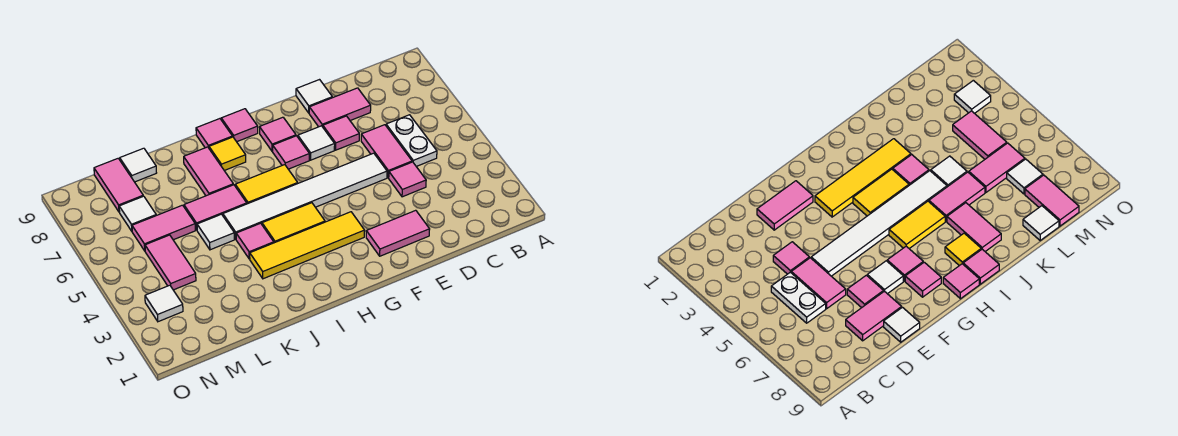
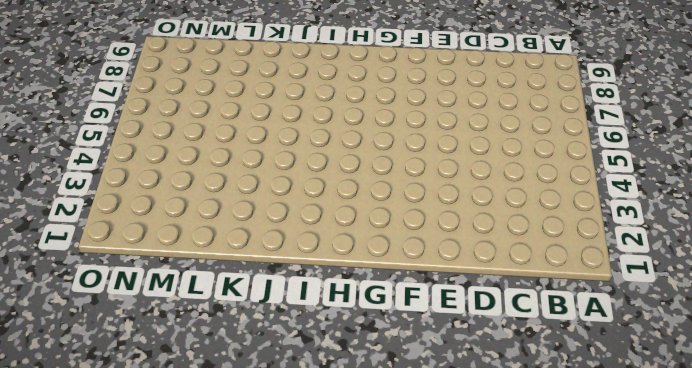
none -> white 1x2 plate [386,115,437,166]
none -> pink 1x1 tile [389,162,426,197]
none -> pink 1x2 tile [361,125,412,178]

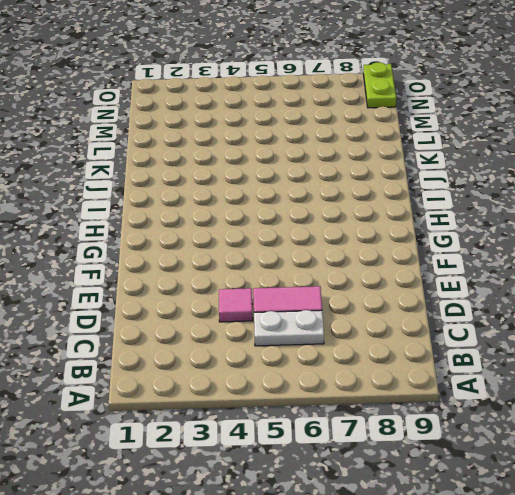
lime 1x2 plate [363,62,396,108] -> none
none -> pink 1x2 tile [309,88,371,127]
none -> pink 1x2 tile [366,210,430,256]
none -> white 1x6 tile [223,153,387,239]

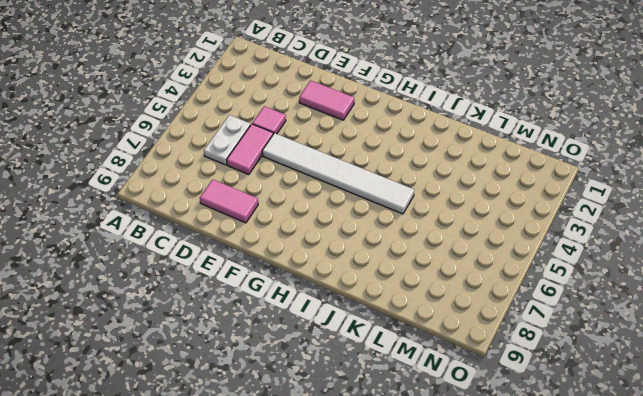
none -> pink 1x1 tile [323,116,359,150]
none -> white 1x1 tile [296,80,332,113]
none -> white 1x1 tile [298,126,335,160]

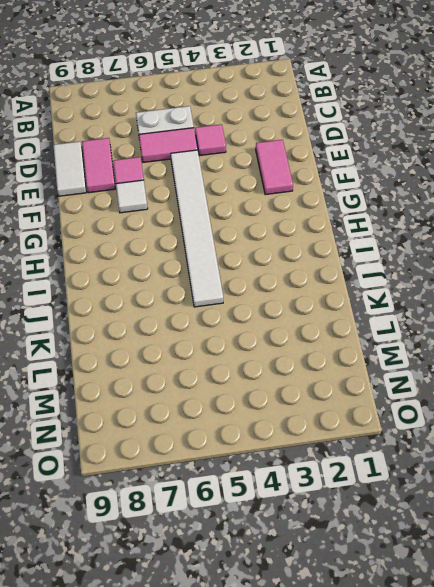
white 1x2 tile [53,142,86,196] -> white 1x1 tile [296,80,332,113]
none -> yellow 1x4 tile [250,212,365,279]
none -> pink 1x1 tile [273,136,309,169]
none -> pink 1x1 tile [259,117,296,151]

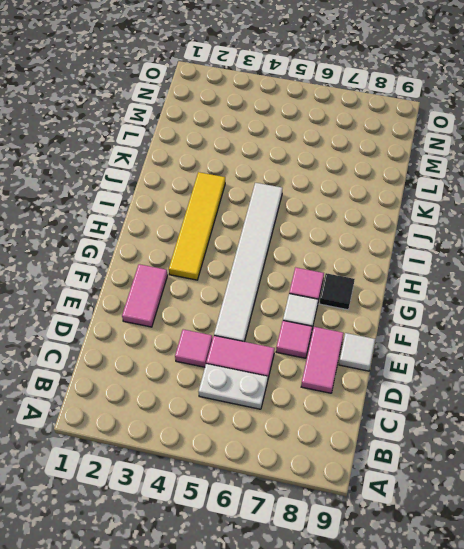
black 1x1 tile [319,273,355,310] -> pink 1x1 tile [259,117,296,151]
none -> yellow 1x2 tile [262,203,325,243]
none -> yellow 1x2 tile [235,165,298,204]
none -> pink 1x1 tile [221,109,258,142]

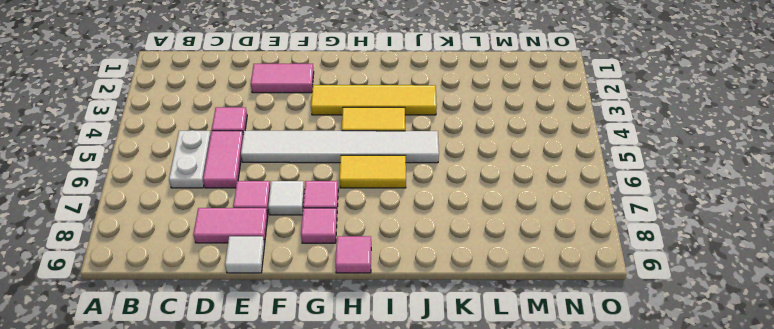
none -> yellow 1x1 tile [209,137,246,171]
none -> pink 1x1 tile [196,119,232,148]
none -> pink 1x1 tile [236,223,274,259]

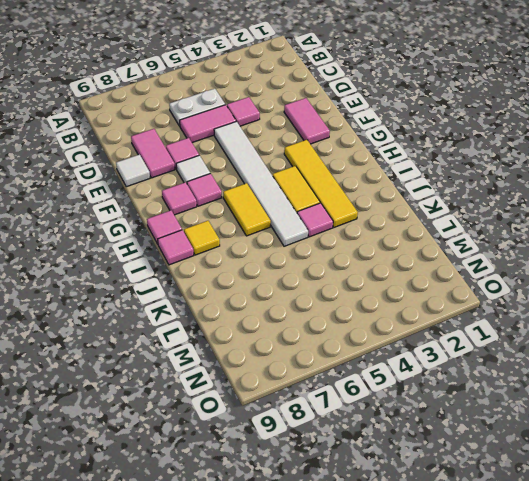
none -> pink 1x2 tile [184,185,247,230]
none -> pink 1x2 tile [184,147,233,196]
none -> white 1x1 tile [197,214,235,250]

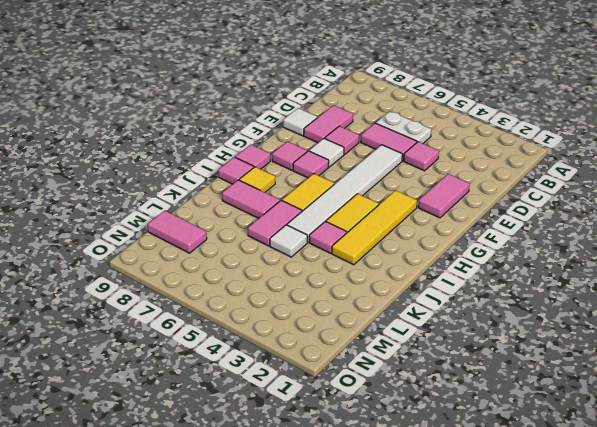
none -> pink 1x2 tile [132,205,195,251]
none -> white 1x1 tile [120,148,156,182]
none -> pink 1x2 tile [145,235,196,290]

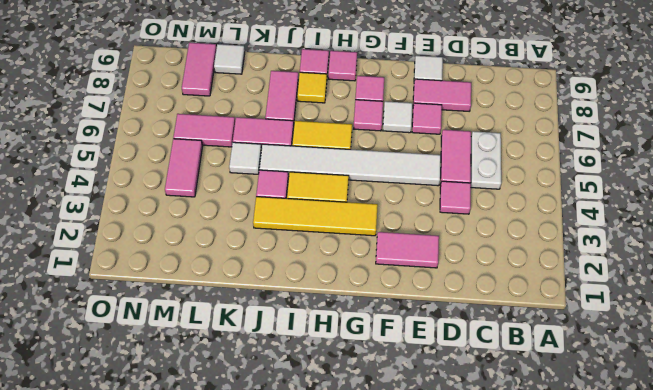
none -> white 1x1 tile [119,196,156,231]
none -> white 1x1 tile [145,285,183,322]

